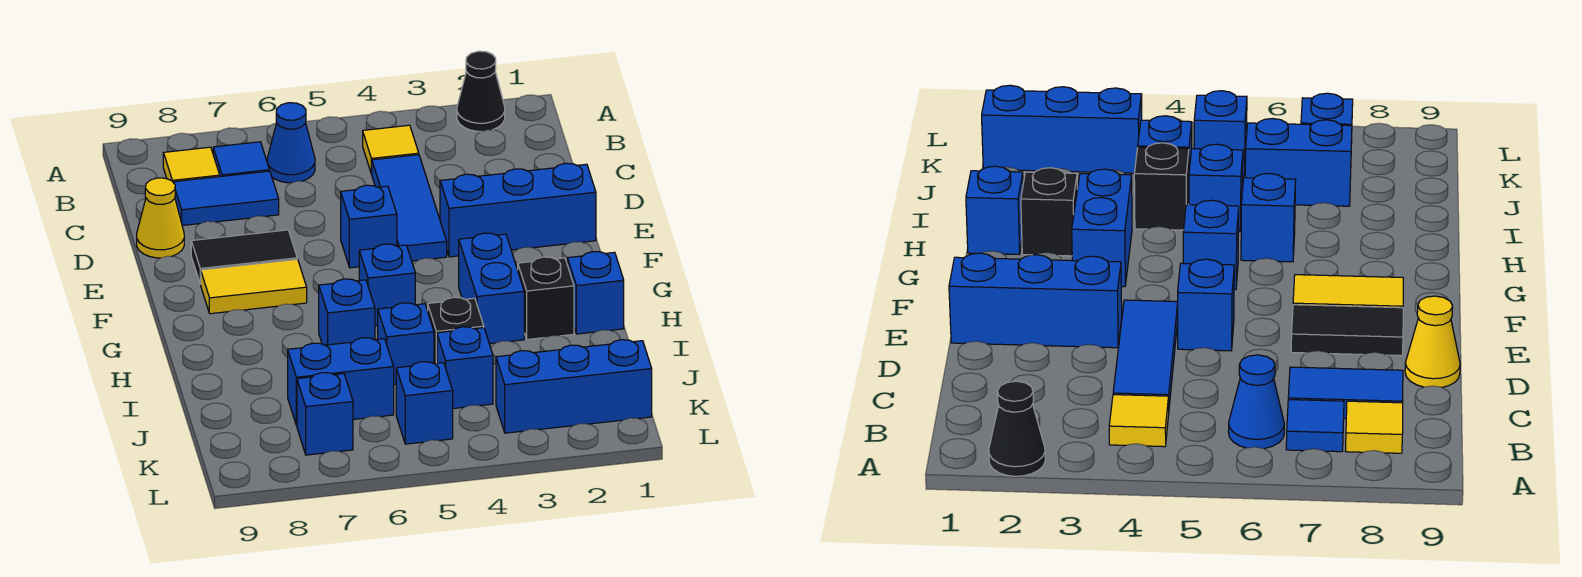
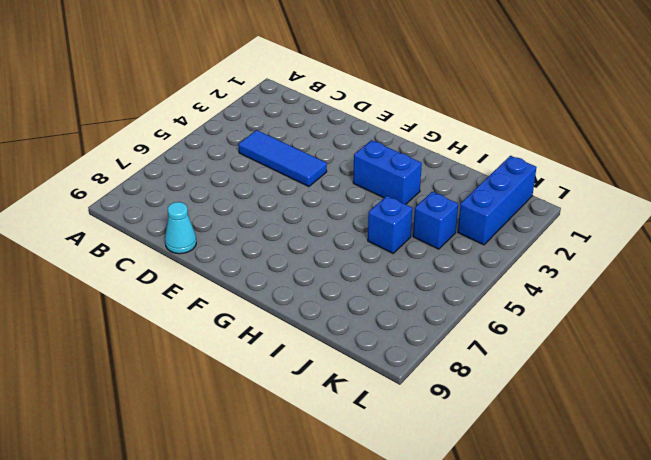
cyan 1x1 cone [165,202,196,254] -> yellow 1x1 cone [137,178,184,258]
none -> black 1x1 cone [457,51,505,131]
none -> yellow 1x1 tile [363,125,419,174]
none -> blue 1x1 cone [267,103,315,183]

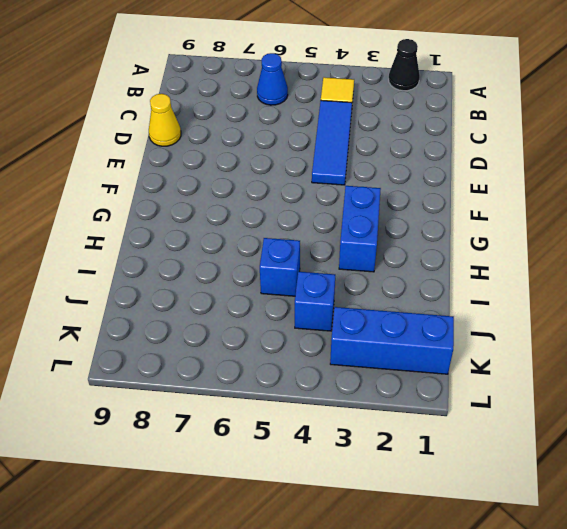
none -> blue 1x1 tile [213,142,269,177]
none -> yellow 1x1 tile [163,147,220,182]
none -> blue 1x2 tile [173,171,279,226]

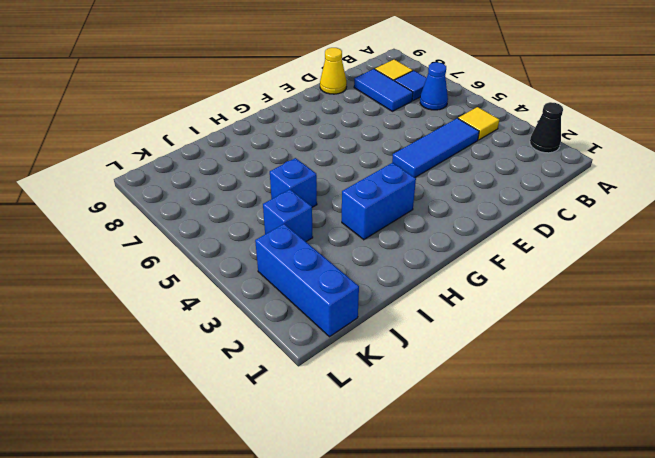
none -> blue 1x3 brick [440,163,596,257]
none -> blue 1x1 brick [341,185,397,268]
none -> black 1x2 tile [191,230,297,284]

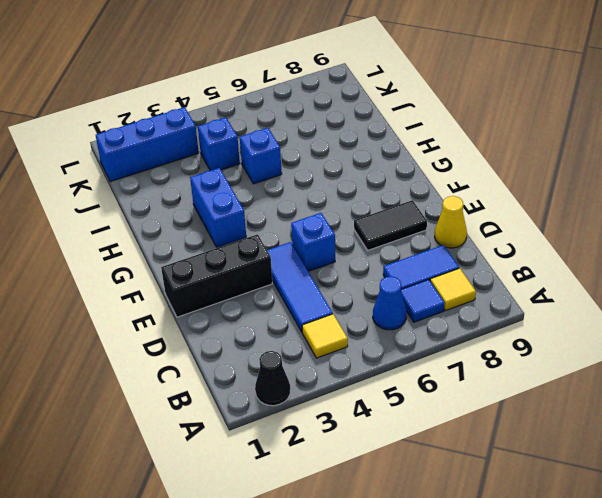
black 1x3 brick [161,234,272,317] -> blue 1x3 brick [440,163,596,257]
none -> yellow 1x2 tile [201,259,307,314]
none -> blue 1x1 brick [359,244,415,326]
none -> blue 1x1 brick [568,252,624,334]

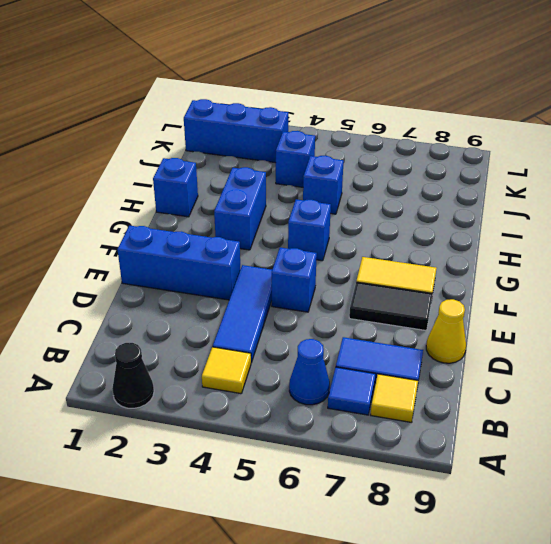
none -> black 1x1 brick [518,257,574,340]
none -> blue 1x1 brick [319,279,375,345]
none -> black 1x1 brick [428,297,484,364]

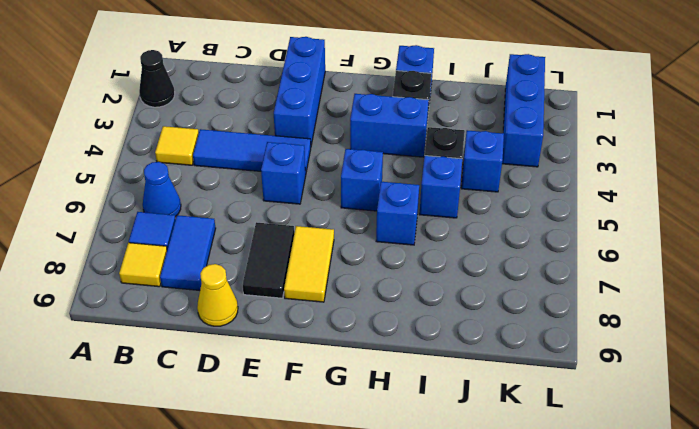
none -> blue 1x2 brick [288,338,394,425]
none -> blue 1x1 brick [396,362,453,444]
none -> blue 1x1 brick [297,373,353,455]

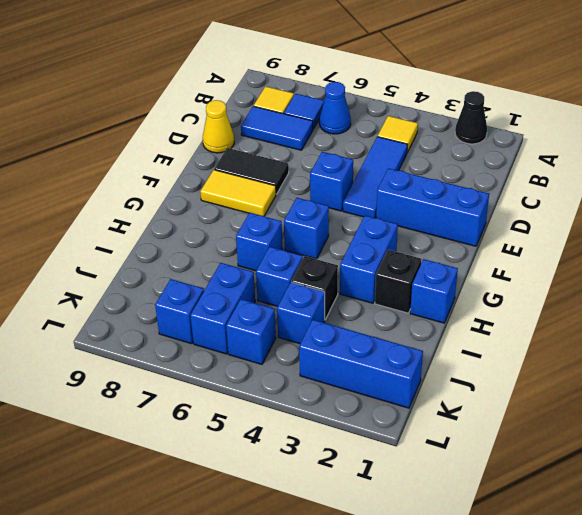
blue 1x2 brick [190,263,255,354] -> blue 1x2 brick turned to [288,338,394,425]

